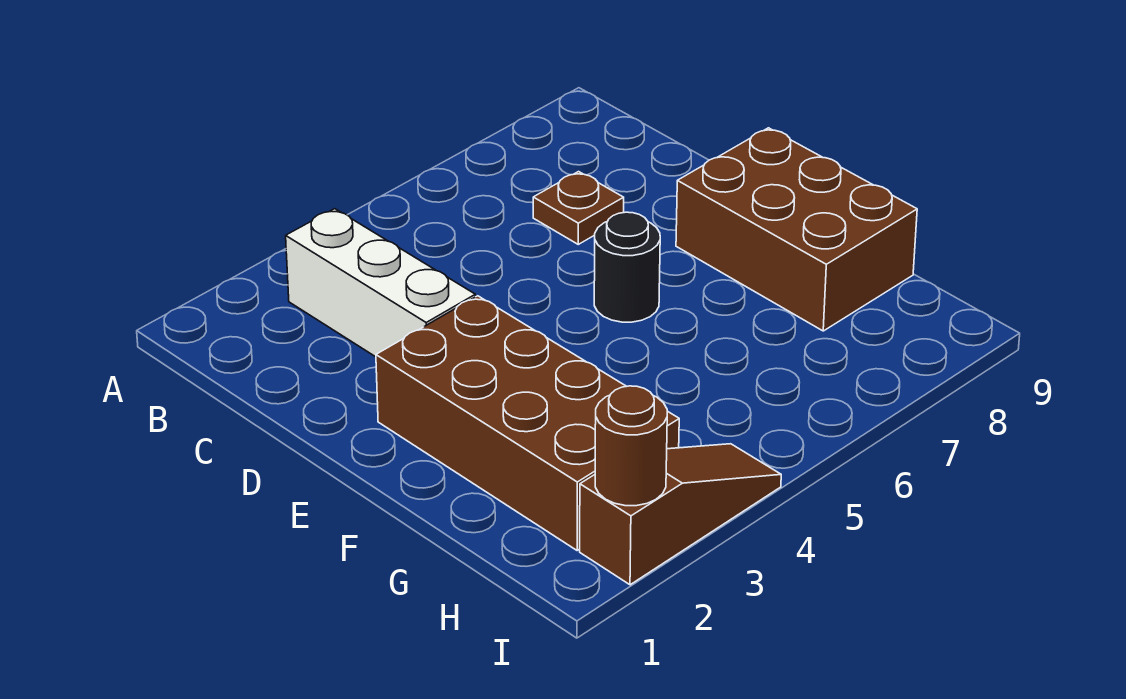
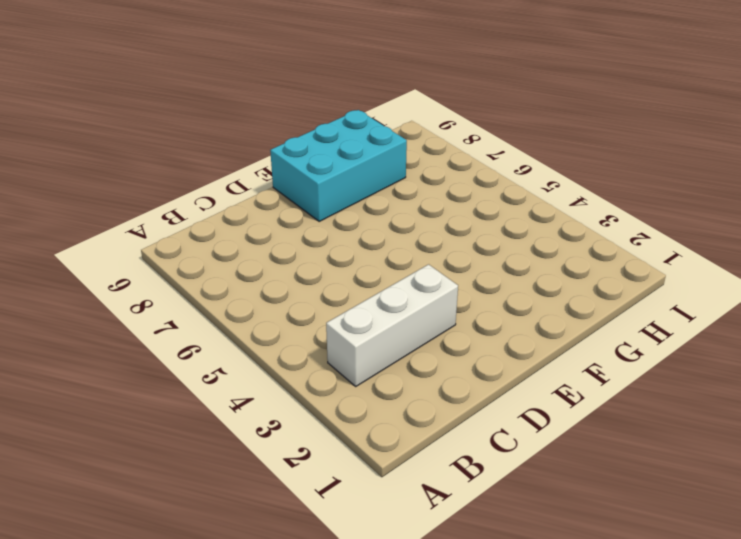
cyan 2x3 brick [270,110,407,221] -> brown 2x3 brick [676,128,917,331]
none -> brown 1x1 plate [533,172,624,244]
none -> brown 2x4 brick [376,296,679,550]

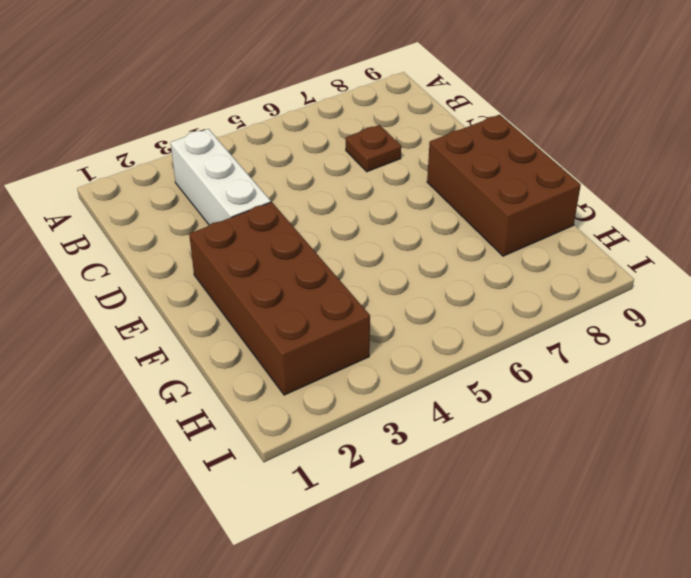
none -> black 1x1 round brick [594,212,660,322]
none -> brown 1x3 slope [580,444,781,585]

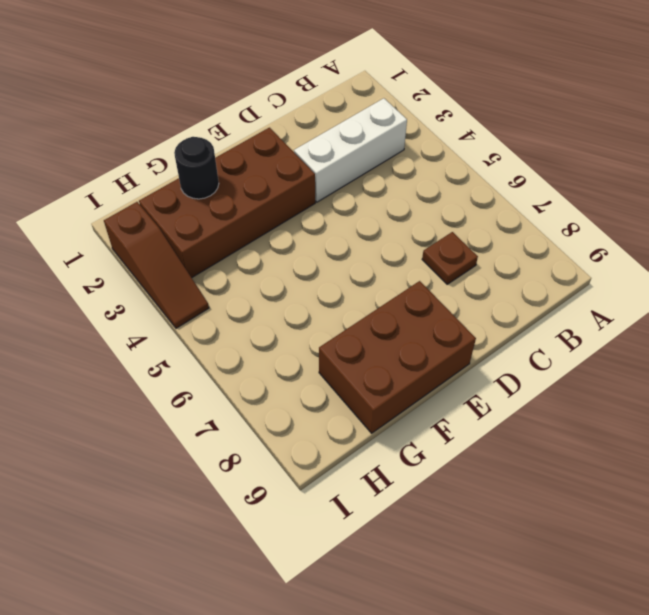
black 1x1 round brick [174,137,219,199] -> black 1x1 round brick moved to [594,212,660,322]
none -> brown 1x1 round brick [595,386,667,506]

